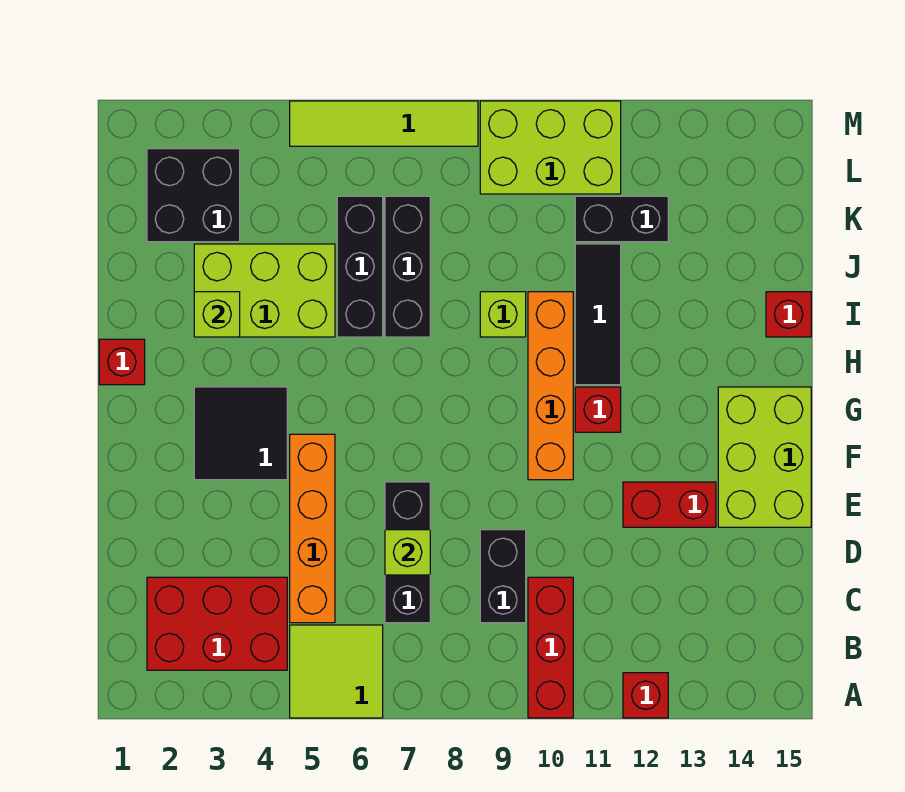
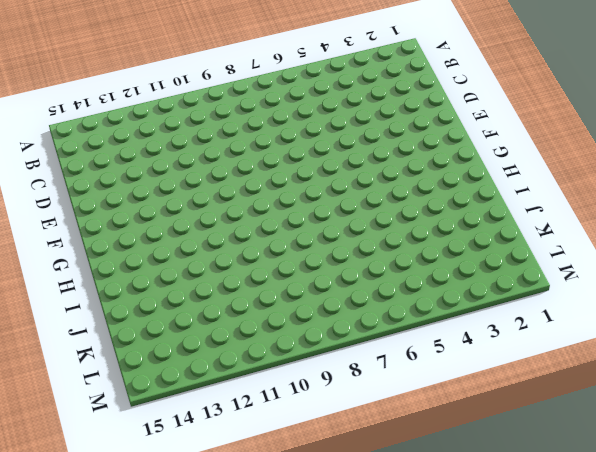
none -> lime 2x2 tile [290,625,383,718]
none -> red 1x3 brick [528,577,573,718]
none -> red 1x1 brick [623,673,668,718]

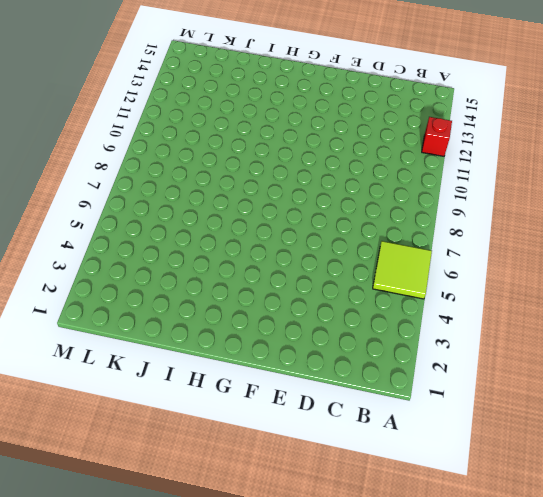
none -> red 1x3 brick [528,577,573,718]
none -> red 2x3 brick [147,577,287,670]
none -> orange 1x4 brick [290,434,335,623]

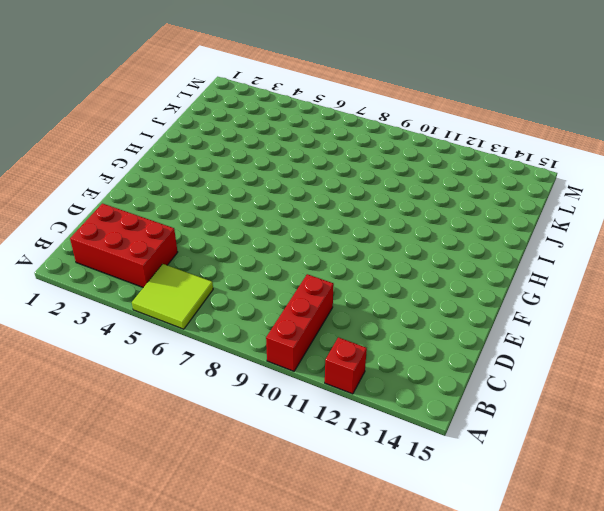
none -> orange 1x4 brick [290,434,335,623]
none -> black 1x3 brick [385,482,430,623]
none -> black 1x2 brick [480,530,526,623]

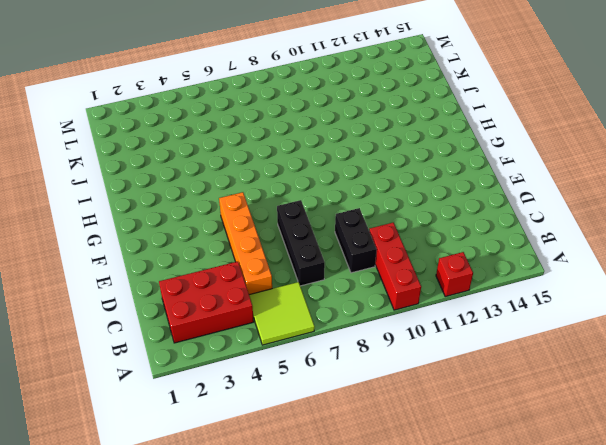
none -> red 1x2 brick [623,482,716,527]
none -> lime 2x3 brick [718,387,811,527]
none -> black 2x2 tile [194,387,287,480]

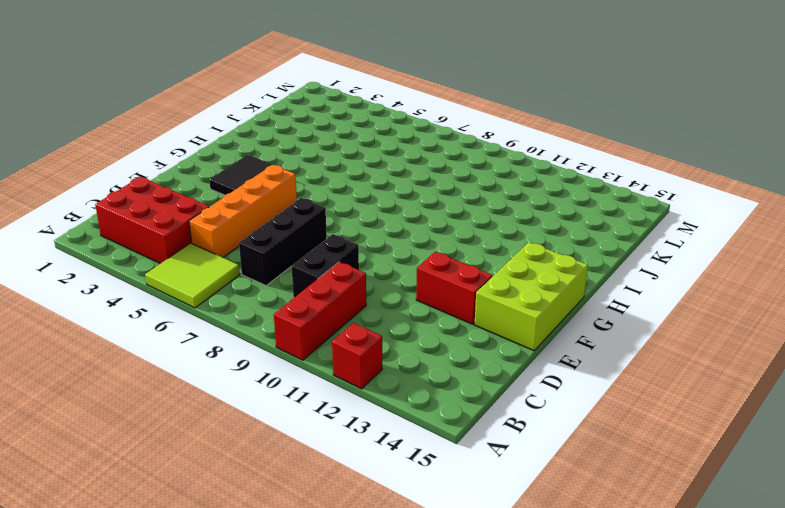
none -> orange 1x4 brick [528,292,573,480]
none -> red 1x1 brick [575,387,621,432]
none -> red 1x1 brick [99,339,145,385]

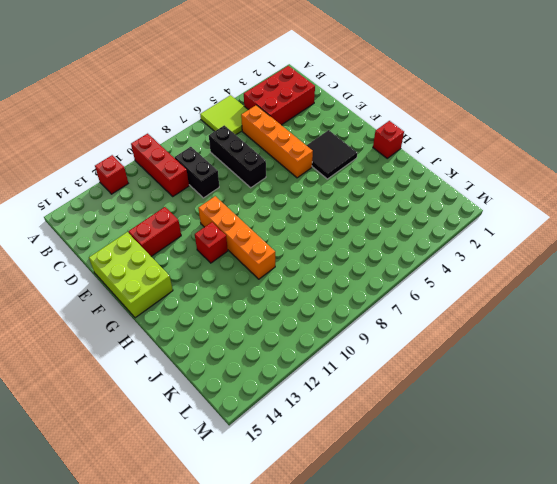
none -> black 1x3 tile [575,244,621,385]
none -> lime 2x3 brick [194,244,335,337]
none -> black 1x3 brick [337,196,383,337]

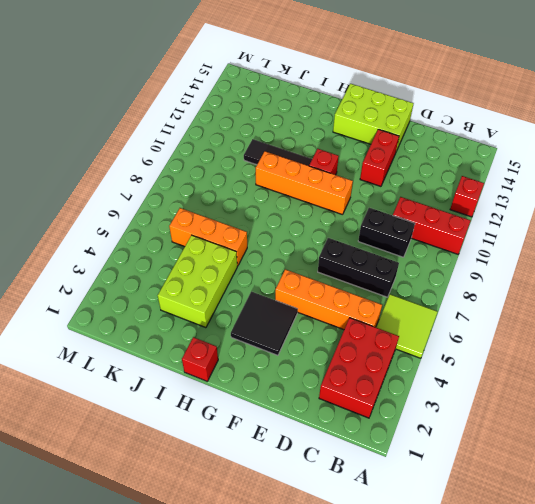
orange 1x3 brick [169,208,247,266] -> black 1x3 brick [337,196,383,337]
none -> black 1x3 brick [385,196,430,337]
none -> lime 1x1 brick [480,292,526,337]
none -> red 1x1 brick [766,292,811,337]

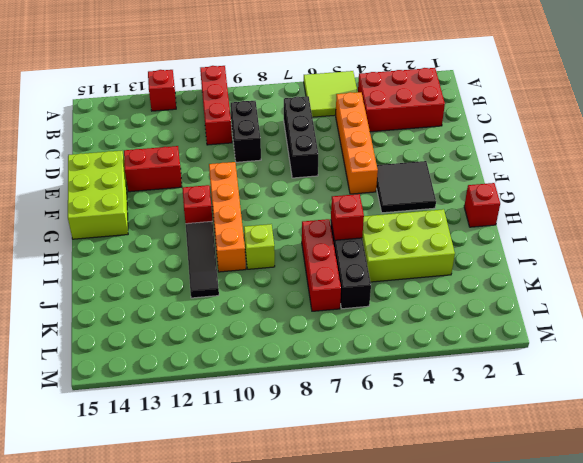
red 1x1 brick [331,194,364,240] -> red 1x1 brick moved to [766,292,811,337]
red 1x3 brick [302,219,341,311] -> black 1x3 brick [385,196,430,337]
none -> black 2x2 brick [147,149,240,242]
none -> black 1x2 brick [575,196,668,242]
none -> lime 2x3 brick [480,101,621,194]

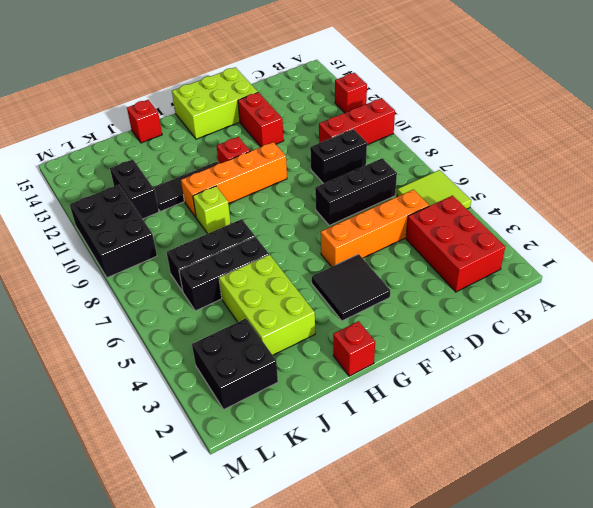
black 2x3 brick [69,185,157,278] -> lime 2x3 brick [480,101,621,194]
none -> lime 1x4 tile [290,101,478,146]
none -> lime 1x1 brick [385,530,430,575]
none -> lime 1x1 brick [194,292,240,337]

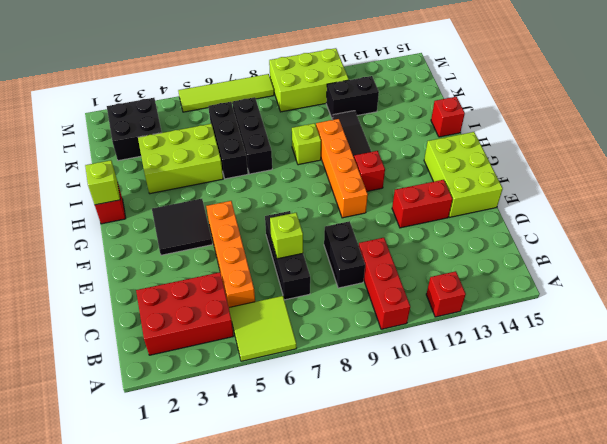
lime 1x1 brick [85,160,120,205] -> lime 1x1 brick moved to [194,292,240,337]

